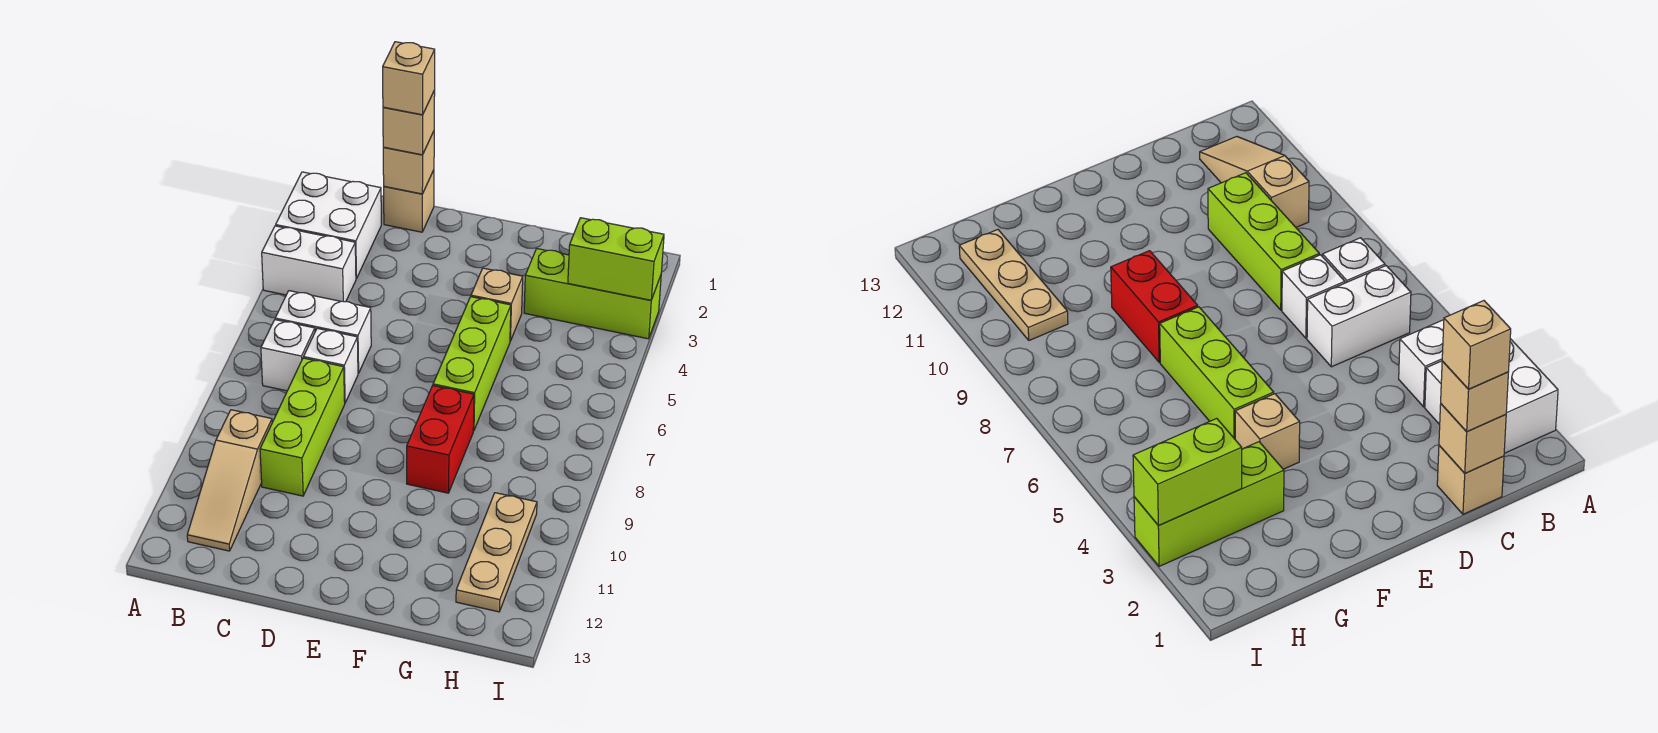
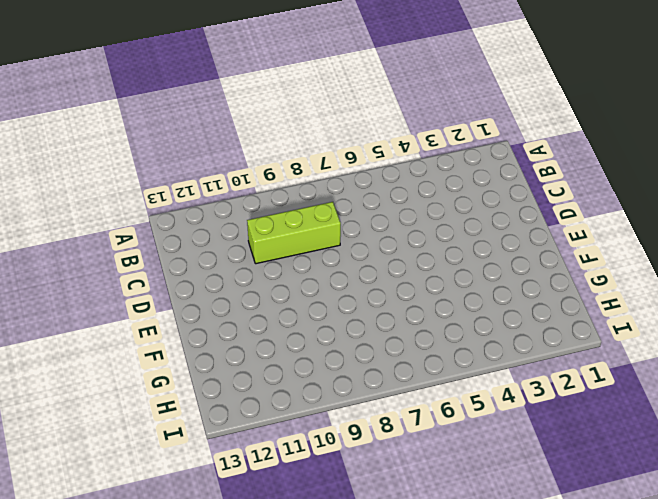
none -> white 2x2 brick [276,172,381,279]
none -> white 1x2 brick [262,226,356,302]
none -> white 1x2 brick [275,291,371,373]

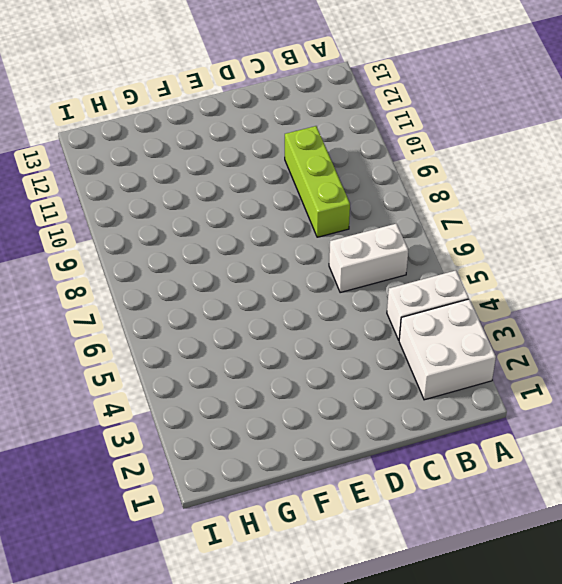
none -> white 1x1 brick [261,320,315,391]
none -> tan 1x3 slope [187,410,272,551]
none -> tan 1x1 brick [384,170,434,232]

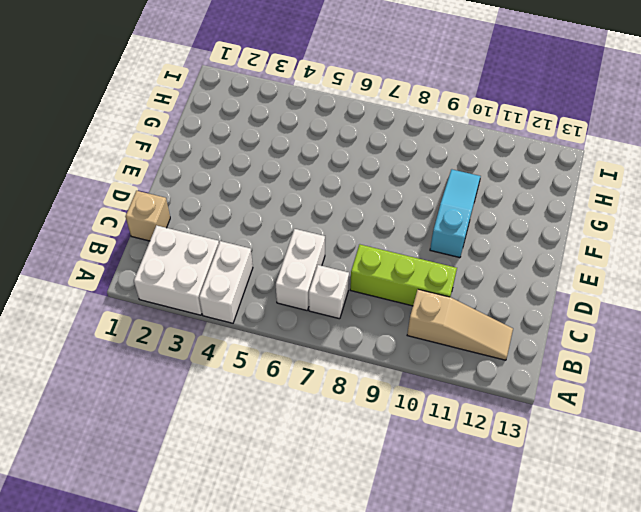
cyan 1x3 slope [430,169,481,258] -> none
none -> white 1x1 brick [304,328,358,402]
none -> tan 1x1 brick [471,268,523,341]
none -> lime 1x3 brick [433,297,511,431]

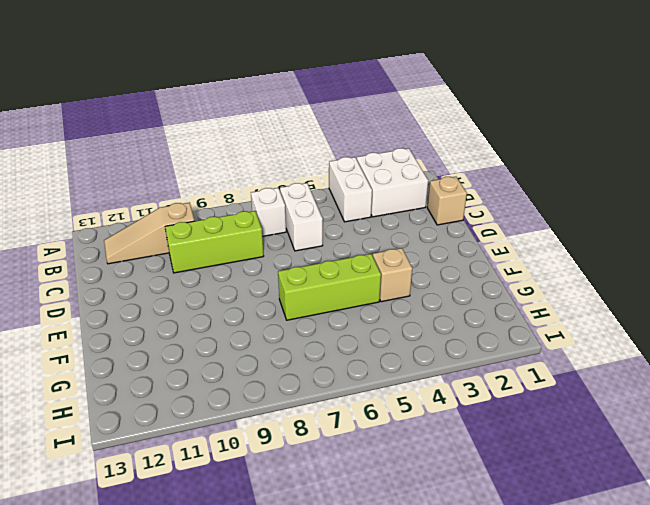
none -> white 1x1 brick [304,328,358,402]
none -> red 1x2 brick [407,386,474,493]
none -> lime 1x3 brick [524,249,661,339]

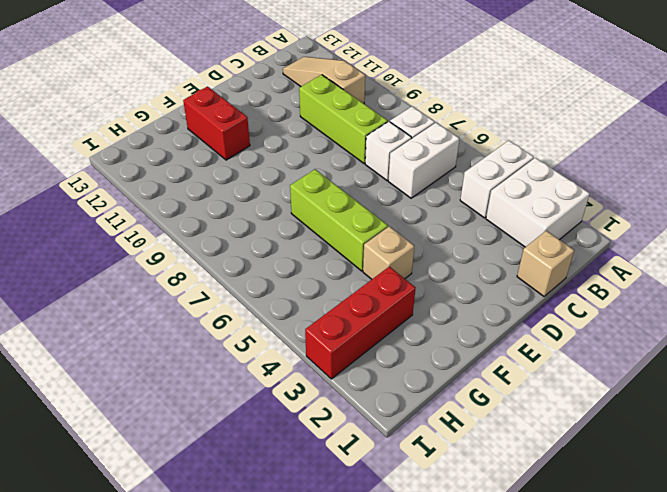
red 1x2 brick [183,86,250,160] -> red 1x2 brick moved to [407,386,474,493]
red 1x3 brick [305,267,416,379] -> lime 1x3 brick [524,249,661,339]
none -> tan 1x3 plate [456,493,537,612]
none -> tan 1x1 brick [383,131,434,194]
none -> lime 1x2 brick [568,218,664,300]

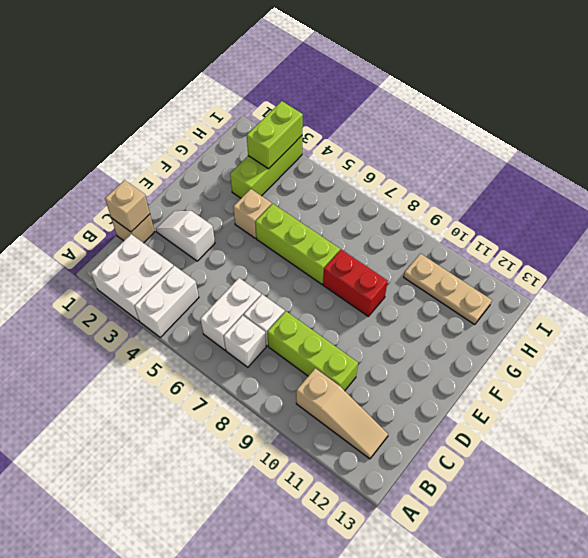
white 1x2 slope [156,211,215,261] -> none
none -> tan 1x1 brick [383,90,435,155]
none -> tan 1x1 brick [383,42,435,115]

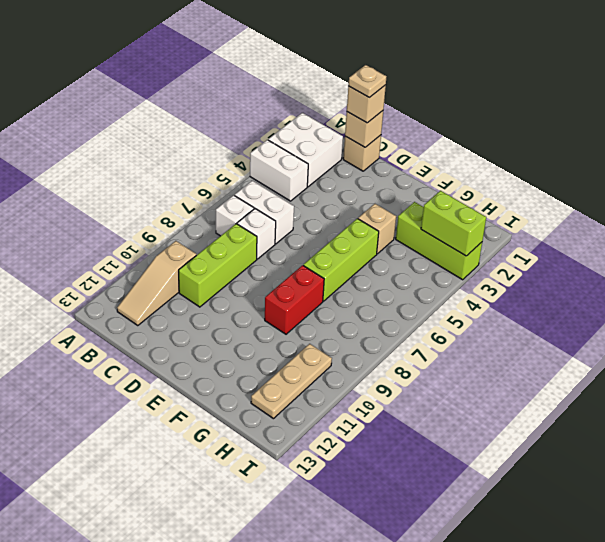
tan 1x1 plate [348,65,386,98] -> tan 1x1 brick [383,42,435,115]

